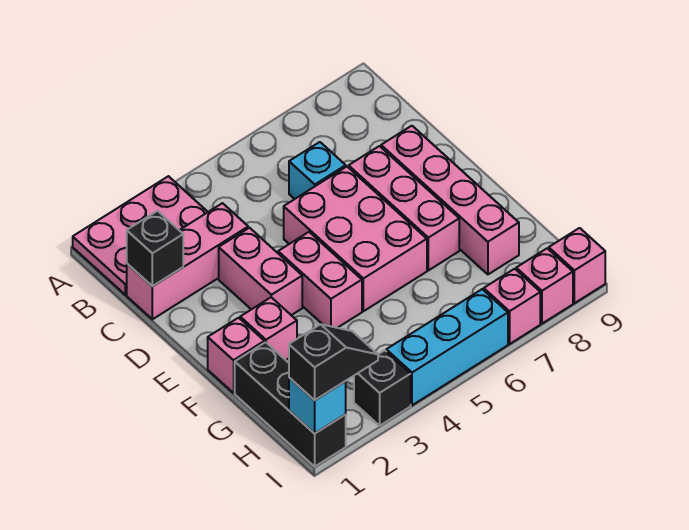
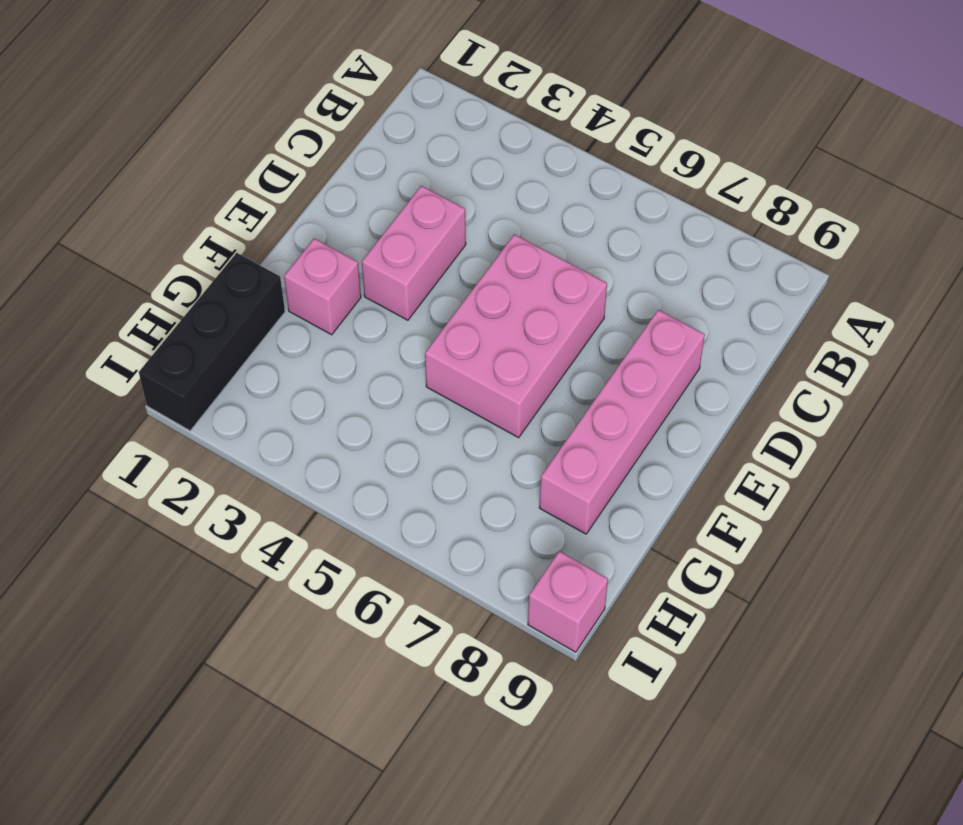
none -> pink 2x3 plate [73,176,208,295]
none -> pink 1x3 brick [127,203,248,319]
none -> cyan 1x1 brick [289,142,346,199]

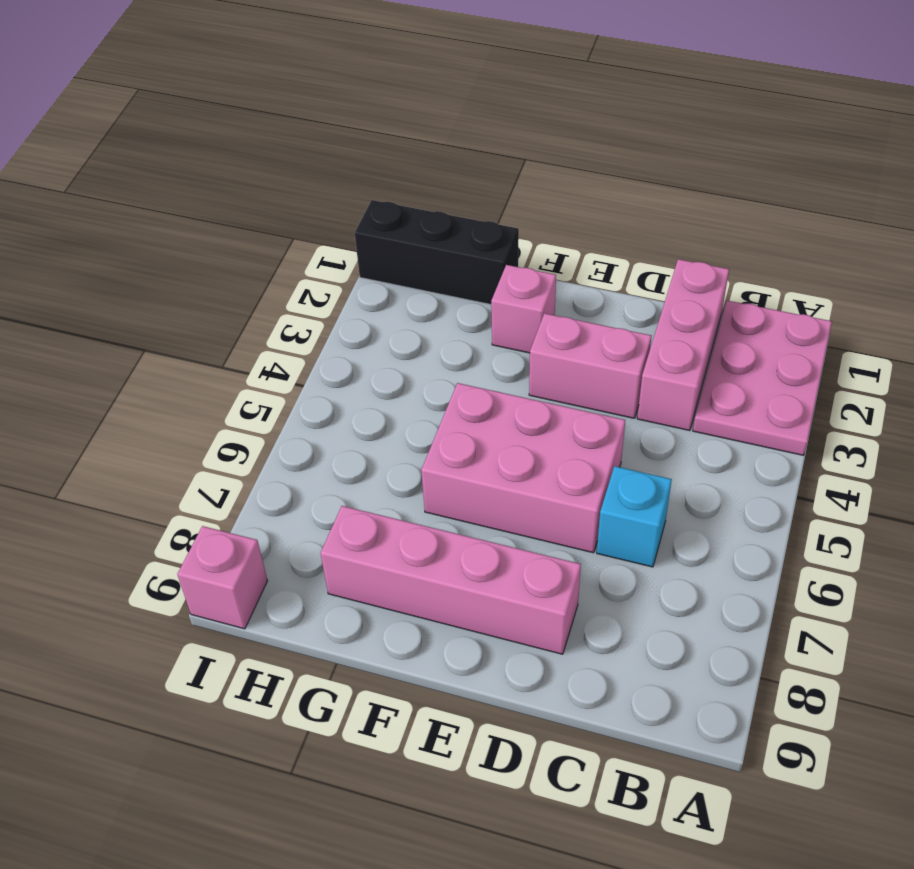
none -> pink 1x3 brick [349,146,459,270]
none -> pink 1x2 brick [278,232,362,328]
none -> pink 1x1 brick [208,318,264,393]

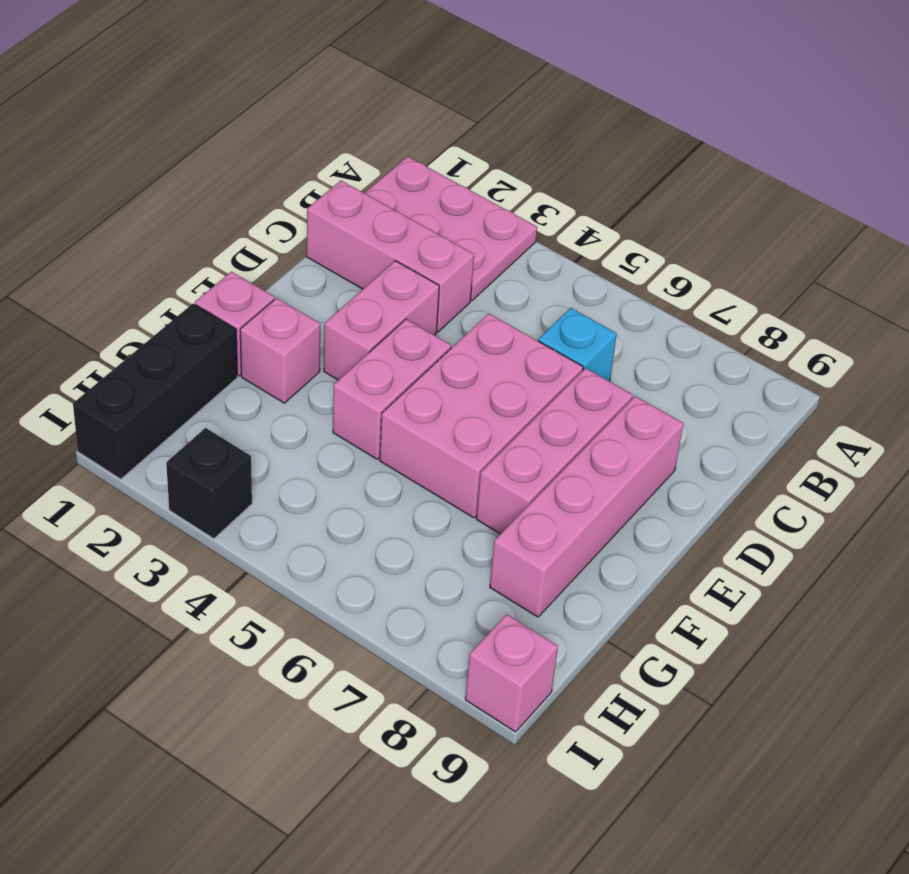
none -> cyan 1x3 brick [386,289,508,405]
none -> pink 1x1 brick [484,269,540,344]
none -> pink 1x1 brick [516,248,573,324]

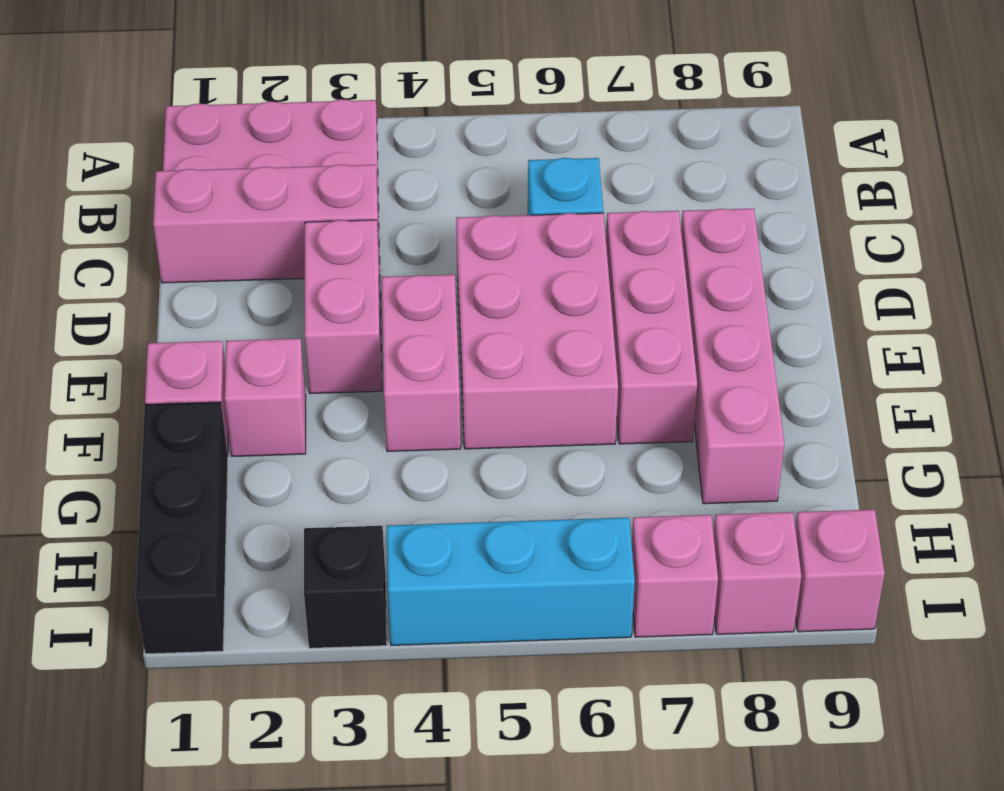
none -> black 1x1 brick [127,211,183,286]
none -> cyan 1x1 brick [289,378,346,434]
none -> black 1x2 slope [289,324,378,400]

